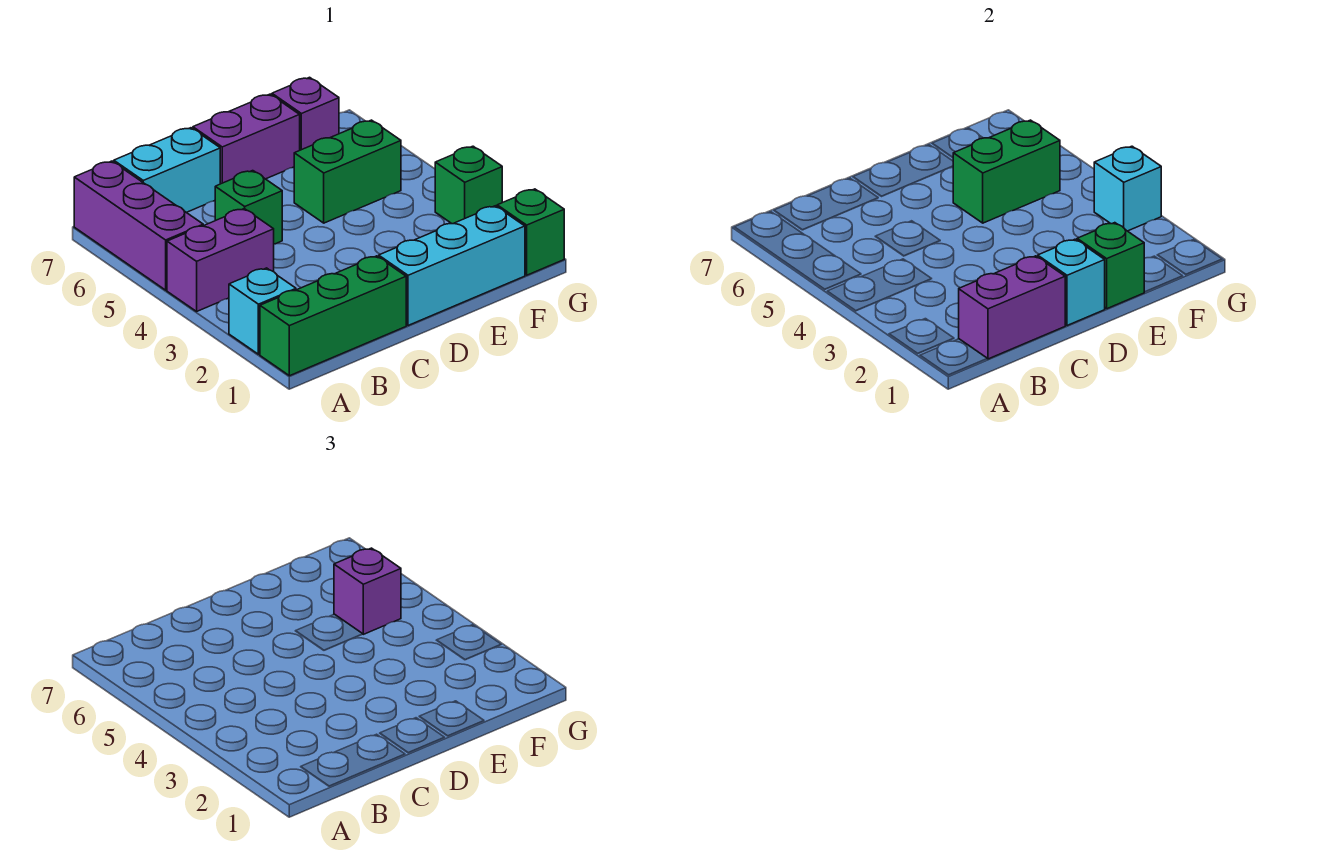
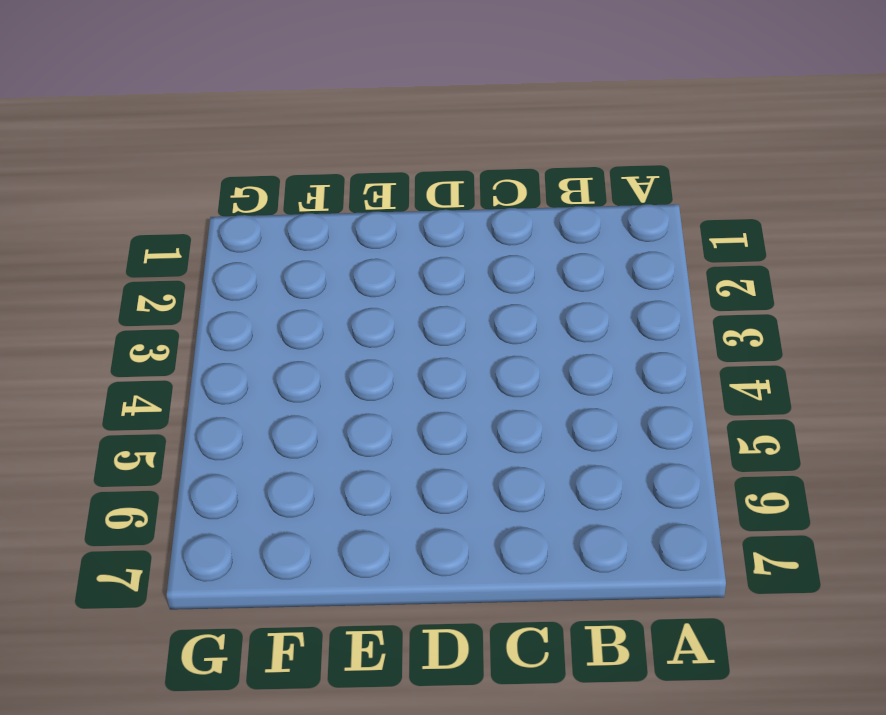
none -> green 1x3 brick [260,256,406,376]
none -> cyan 1x1 brick [229,268,296,354]
none -> purple 1x2 brick [167,209,274,311]

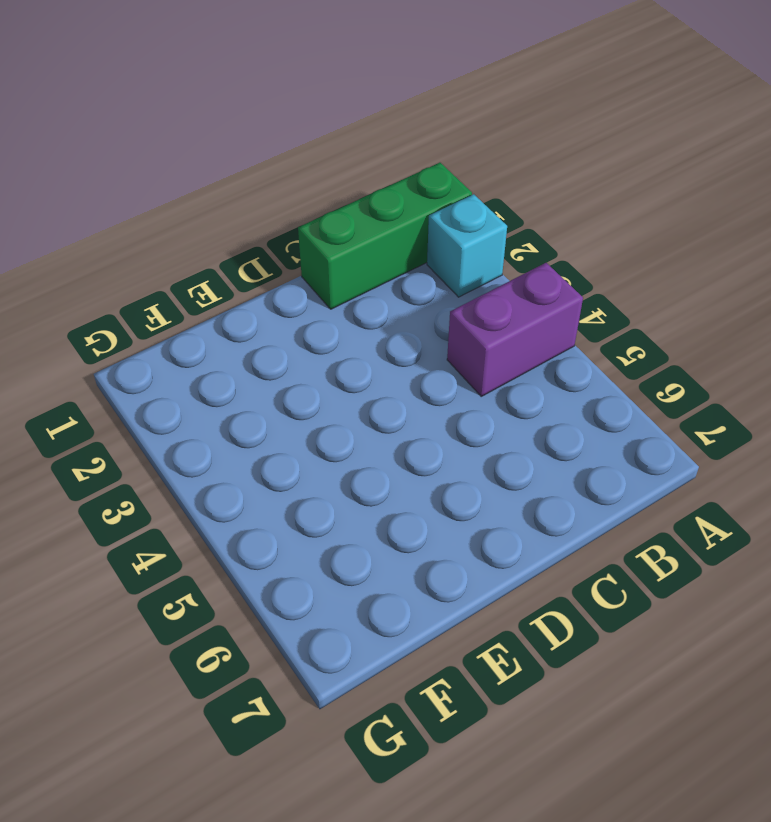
none -> purple 1x3 brick [74,161,203,290]
none -> cyan 1x2 brick [114,128,220,212]
none -> green 1x1 brick [215,171,282,244]

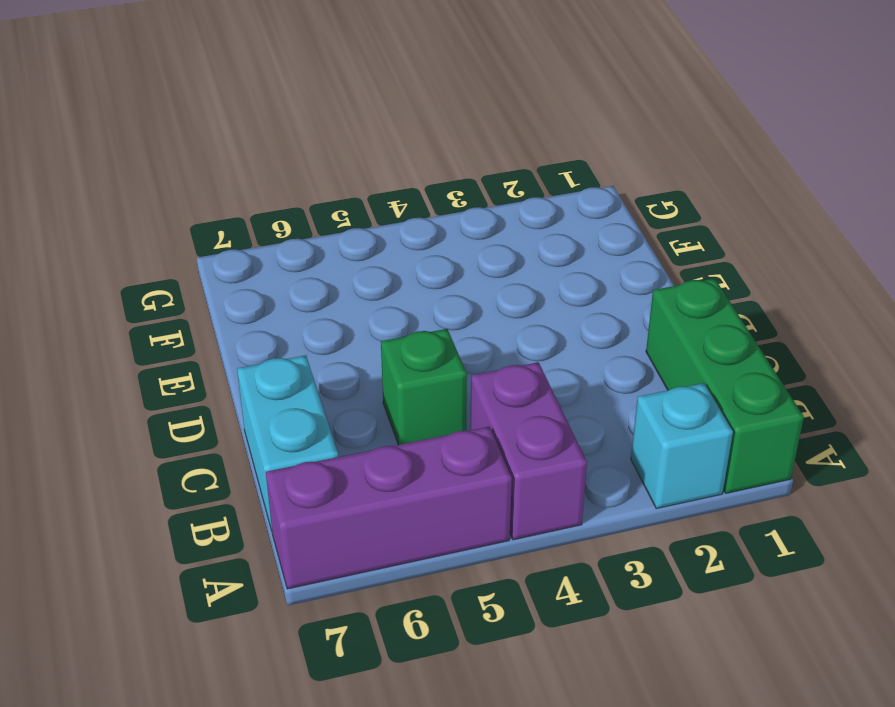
none -> cyan 1x3 brick [379,206,525,325]
none -> purple 1x2 brick [193,94,300,184]
none -> green 1x2 brick [294,120,401,223]

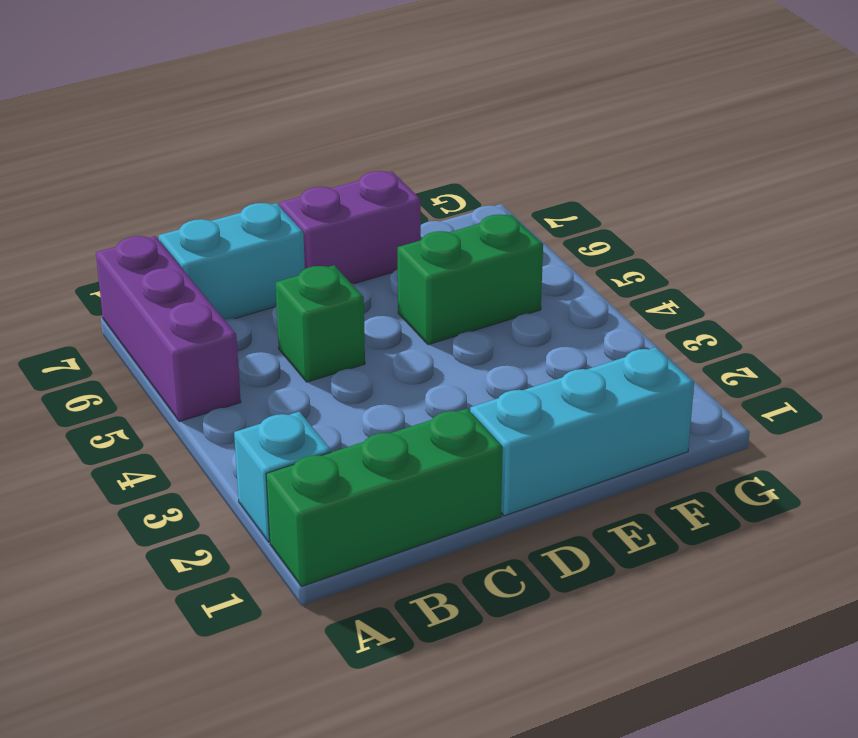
none -> purple 1x2 brick [167,209,274,311]
none -> purple 1x1 brick [272,77,339,150]
none -> green 1x1 brick [497,189,564,275]

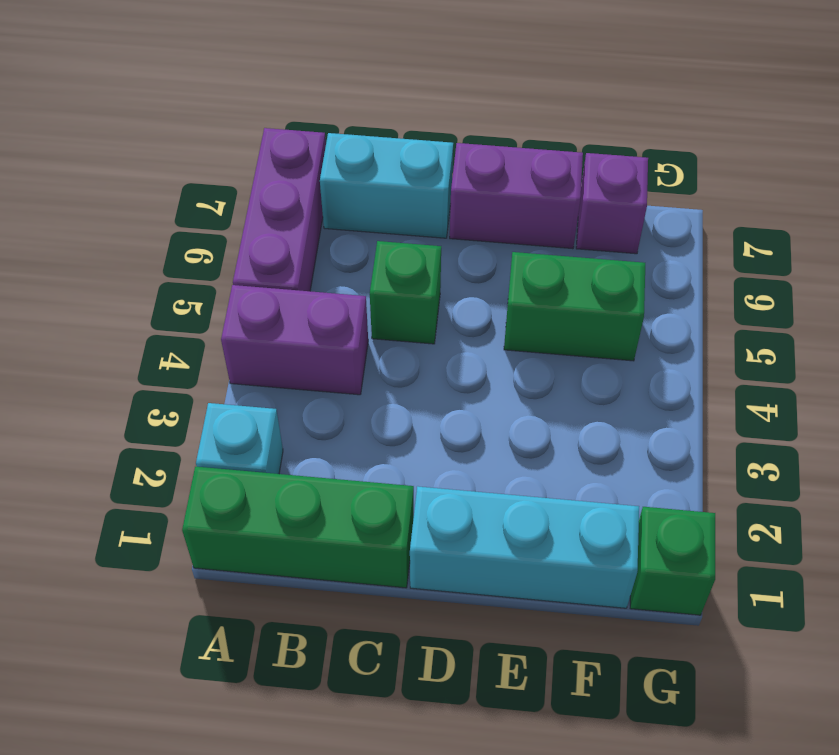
none -> green 1x1 brick [435,146,502,224]
none -> purple 1x2 brick [959,256,1065,359]
none -> cyan 1x1 brick [1038,239,1105,325]

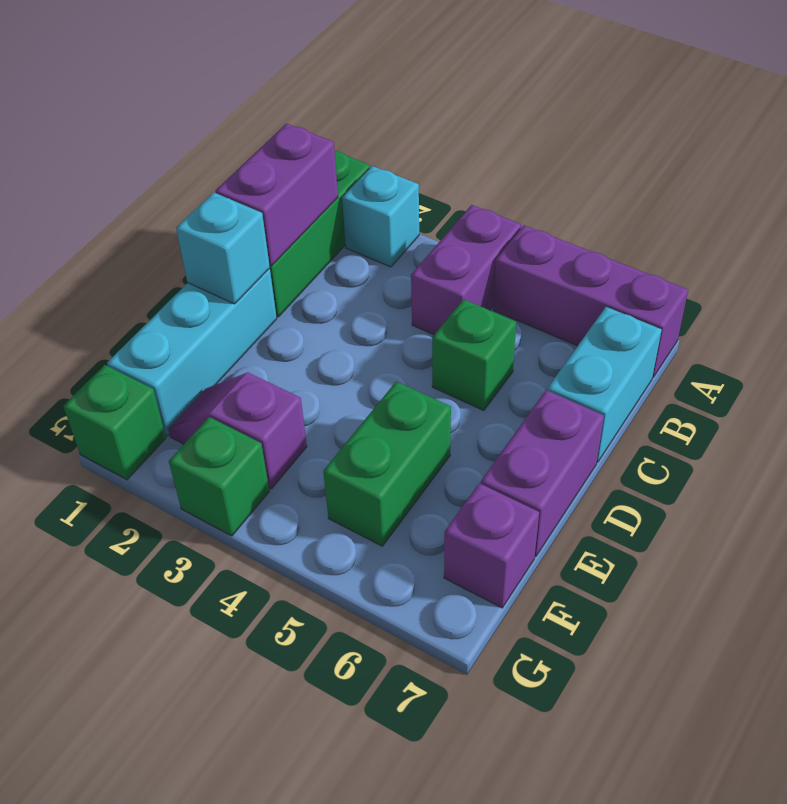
purple 1x2 slope [168,373,307,489] -> none
none -> green 1x1 brick [1077,223,1144,309]
none -> green 1x2 brick [953,120,1060,223]
none -> cyan 1x1 brick [1094,146,1161,231]

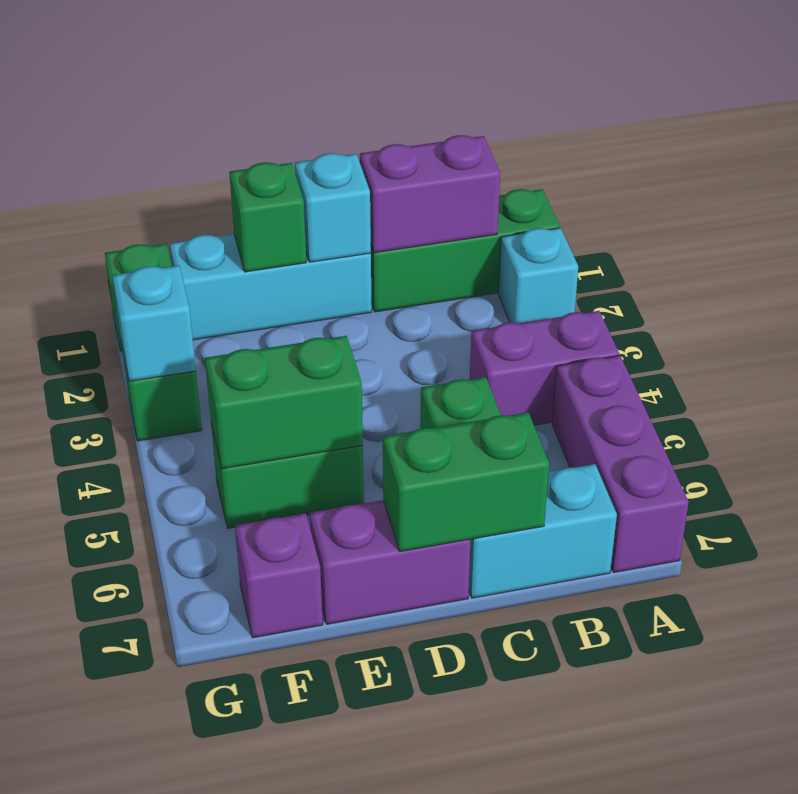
green 1x2 brick [383,412,549,552] -> none
none -> purple 1x1 brick [334,548,401,634]

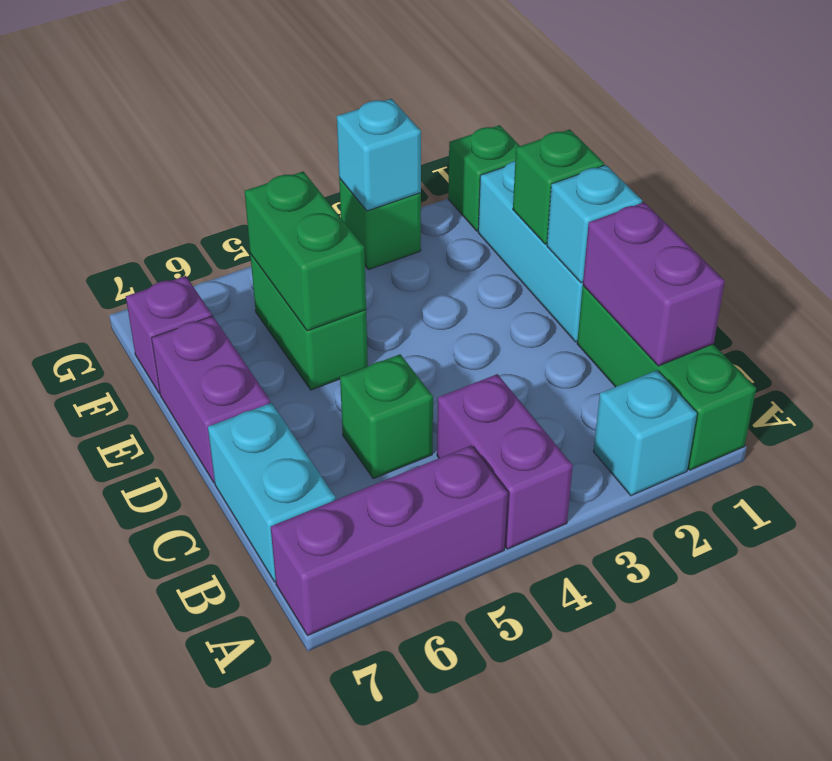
none -> purple 1x1 brick [334,548,401,634]

